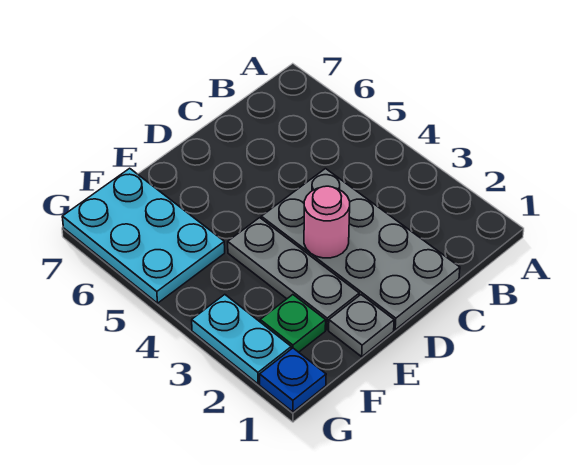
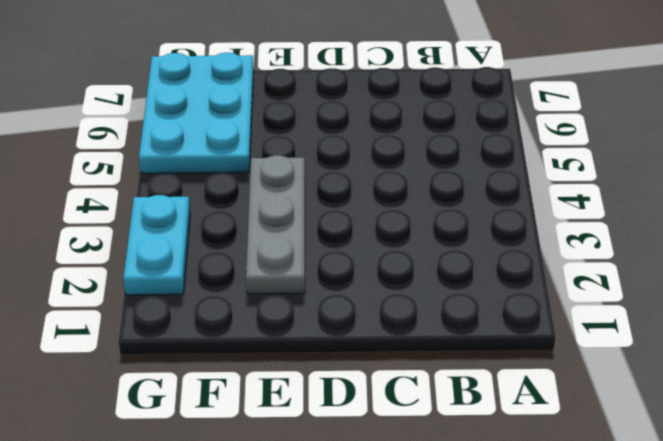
none -> grey 2x4 plate [261,169,460,330]
none -> grey 1x1 plate [329,295,394,357]

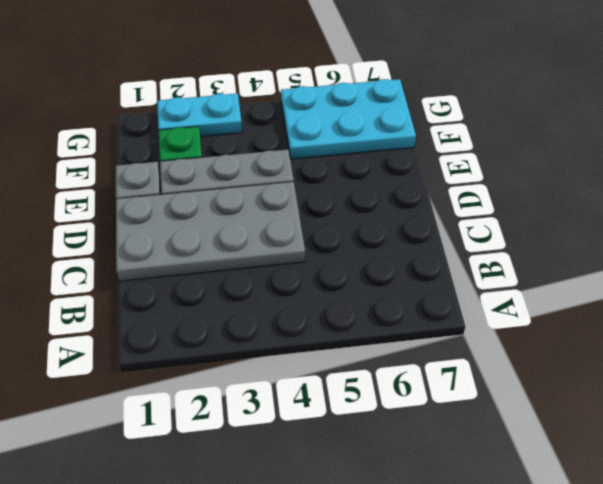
none -> blue 1x1 plate [260,348,326,412]
none -> pink 1x1 round brick [304,186,350,258]

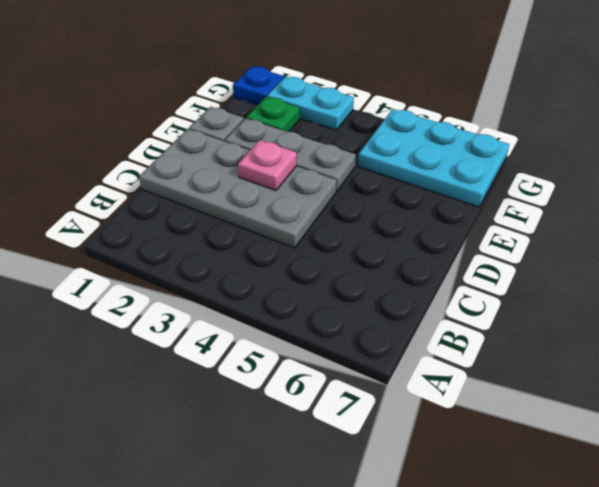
pink 1x1 plate [238,140,297,191] -> pink 1x1 round brick [304,186,350,258]

